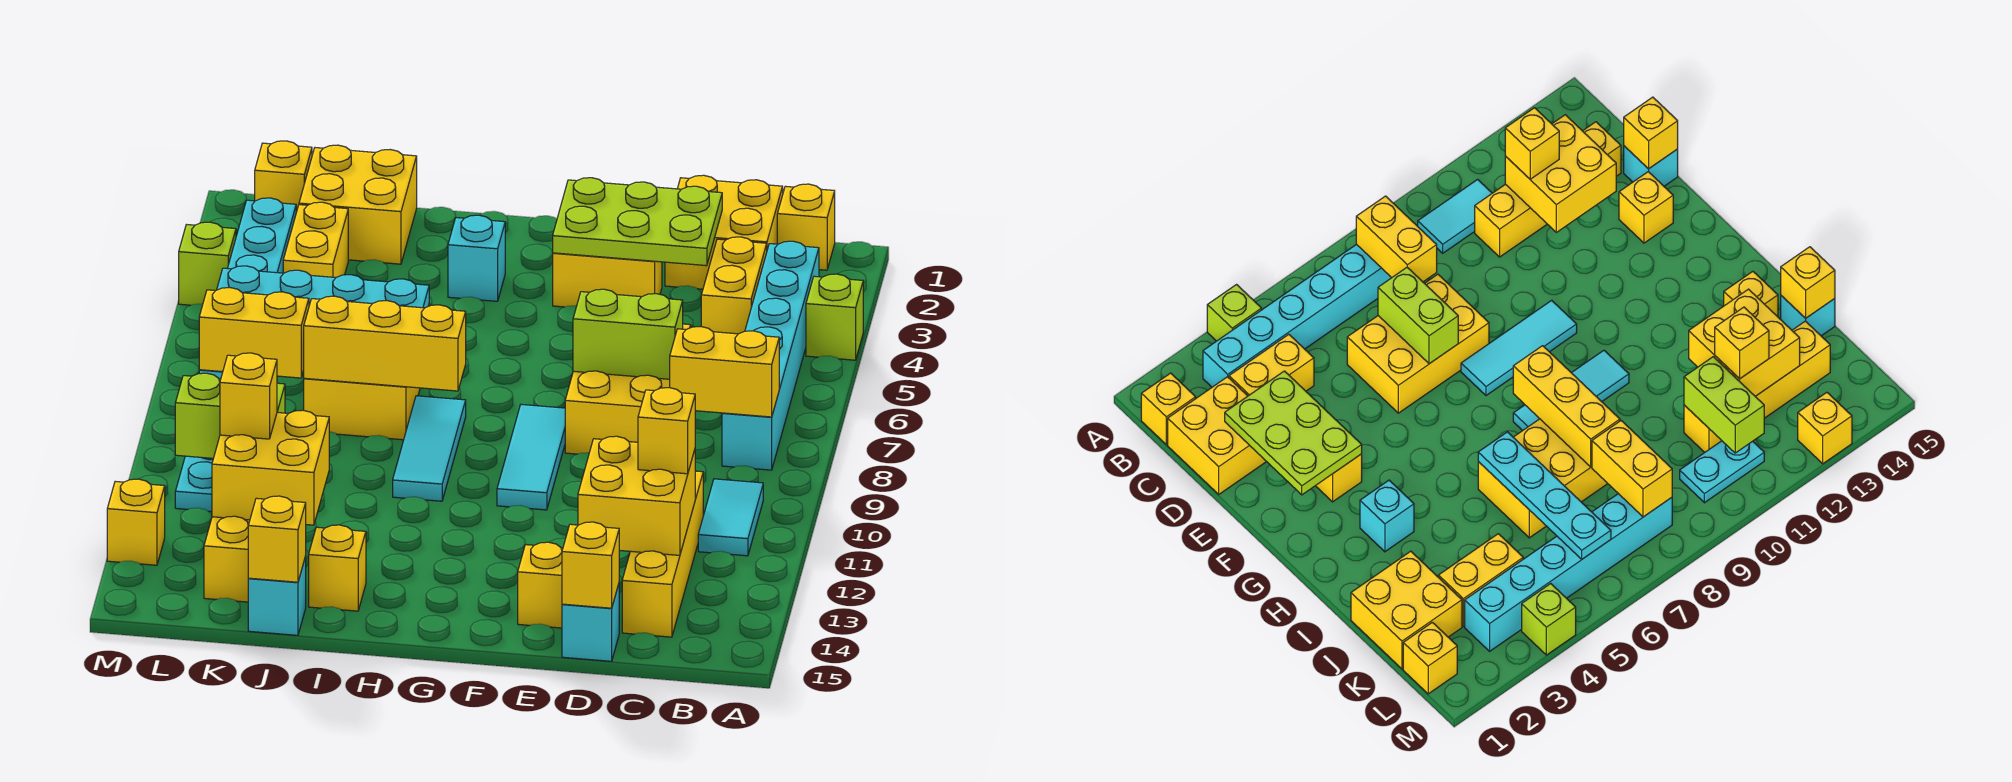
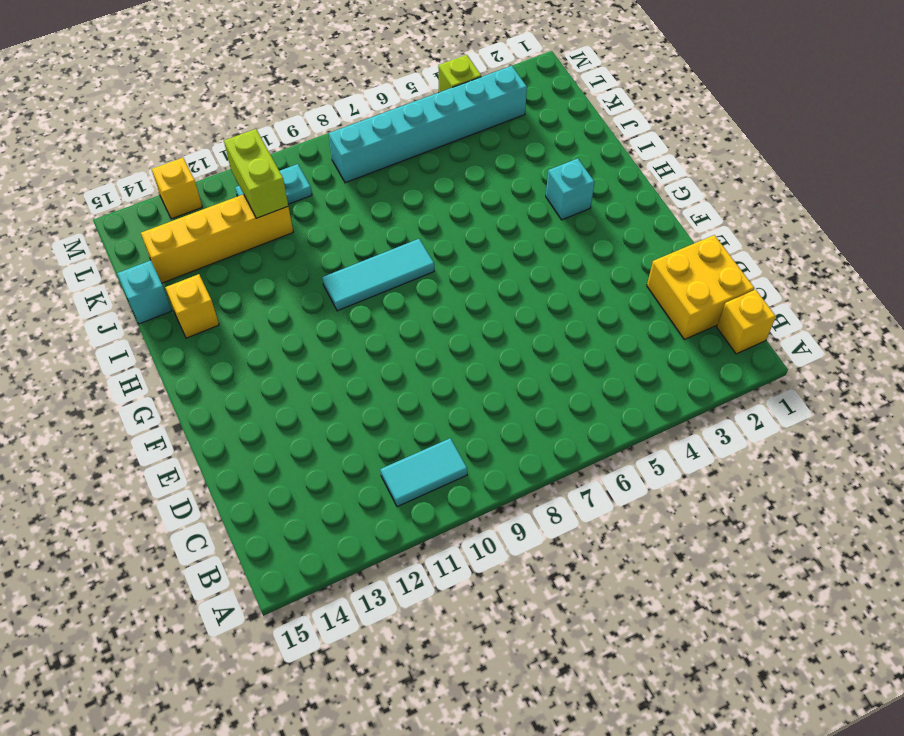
none -> lime 1x1 brick [806,274,863,360]
none -> cyan 1x6 brick [722,241,819,470]
none -> yellow 1x2 brick [701,237,767,334]
none -> yellow 1x4 brick [622,471,703,637]

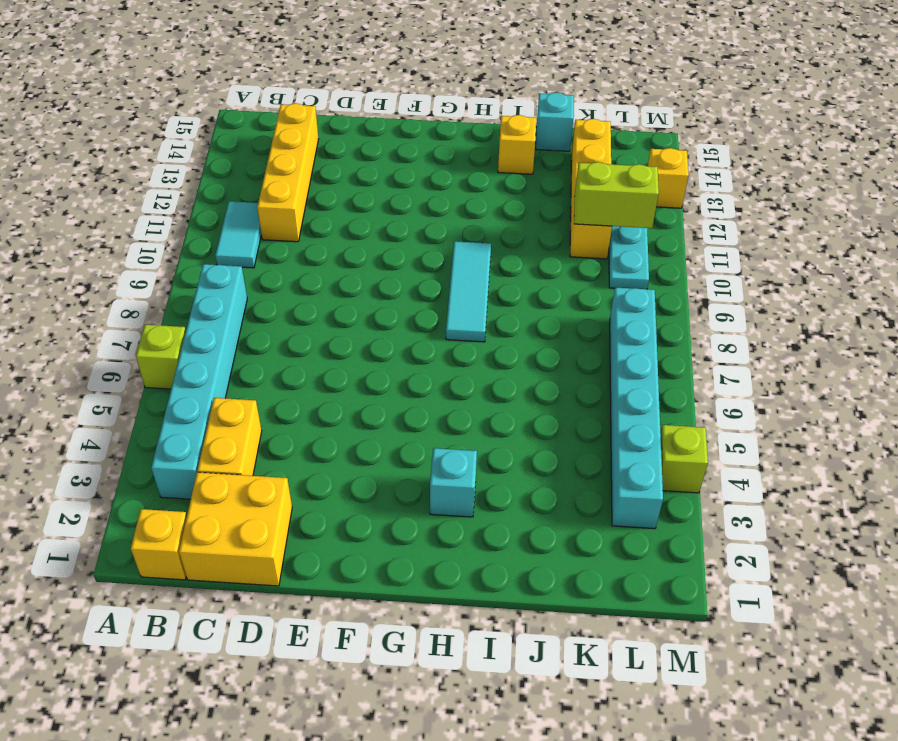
lime 1x1 brick [136,325,186,389] -> lime 1x1 brick moved to [806,274,863,360]
none -> yellow 2x3 brick [565,324,691,454]
none -> cyan 1x1 brick [562,584,619,661]
none -> yellow 1x2 brick [553,253,662,307]
none -> yellow 1x1 brick [518,542,563,628]

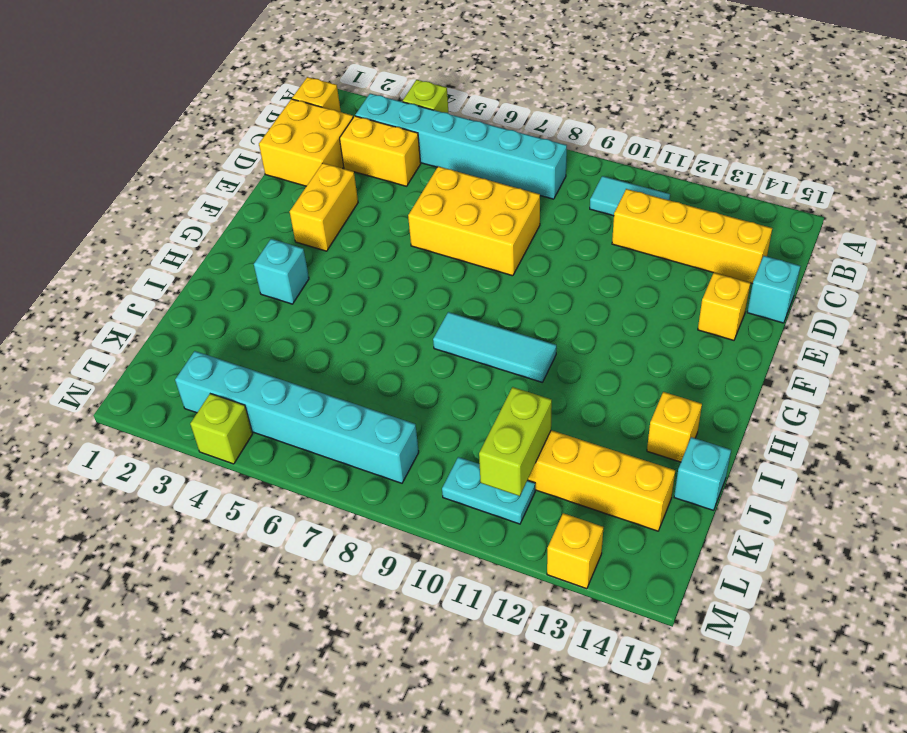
none -> cyan 1x3 tile [497,404,565,510]
none -> yellow 2x3 brick [304,305,429,440]
none -> yellow 2x2 brick [299,145,417,264]
none -> yellow 1x2 brick [283,202,348,278]

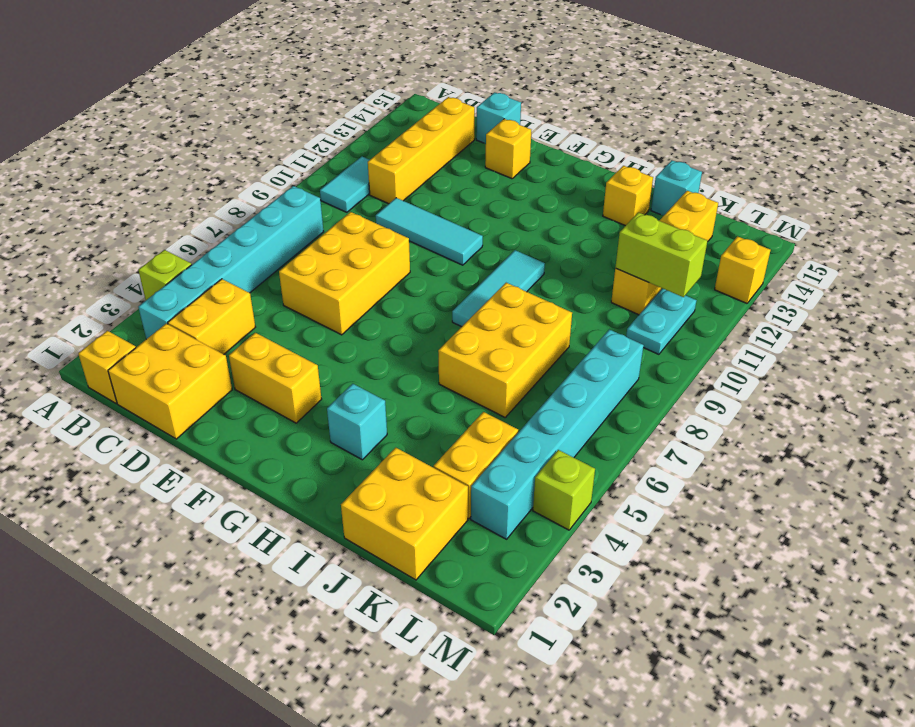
cyan 1x3 tile [376,198,483,265] -> cyan 1x3 tile turned to [497,404,565,510]
none -> yellow 1x1 brick [255,141,312,212]
none -> yellow 1x2 brick [670,327,779,417]
none -> yellow 2x2 brick [578,436,695,555]
none -> lime 2x3 plate [553,178,722,266]

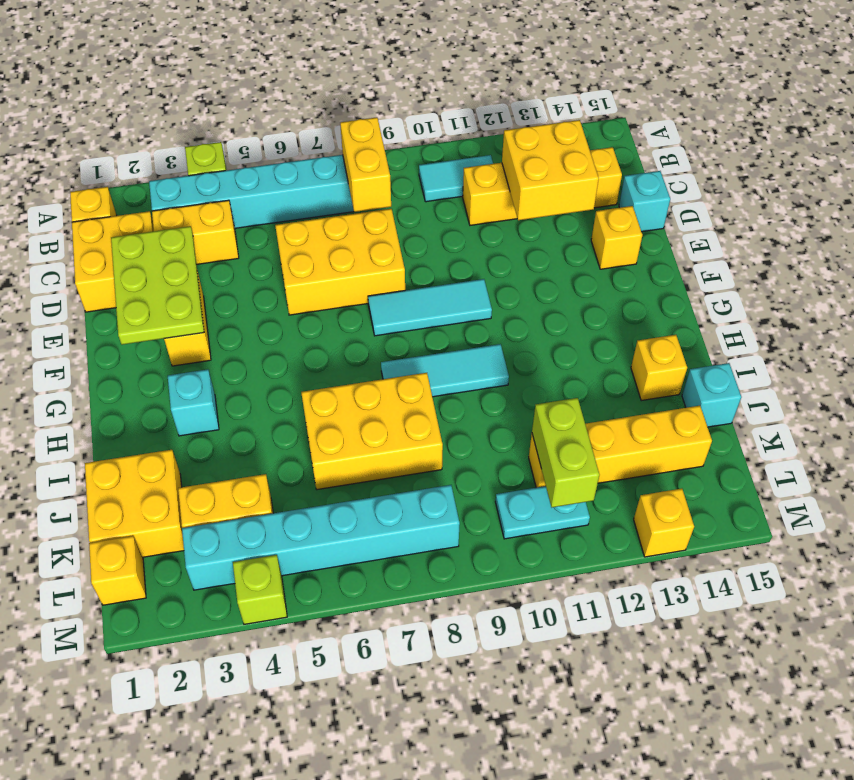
none -> lime 1x2 brick [573,289,683,379]
none -> yellow 1x1 brick [562,522,619,608]
none -> yellow 1x3 brick [304,296,466,391]
none -> cyan 1x4 plate [217,266,429,308]

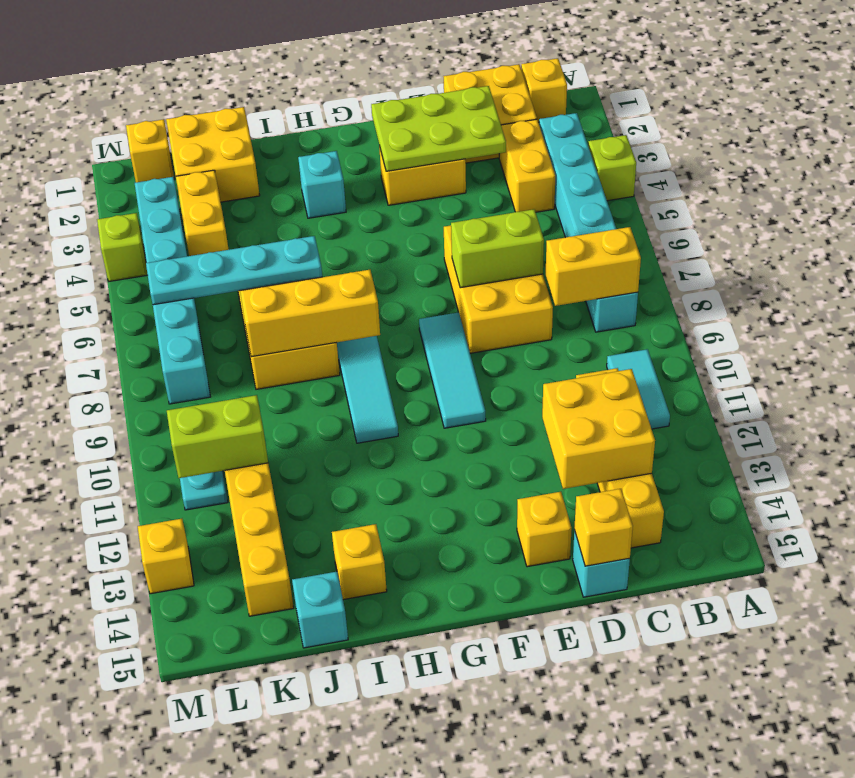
none -> yellow 2x2 brick [212,410,329,525]
none -> yellow 1x1 brick [248,496,306,582]
none -> yellow 1x2 brick [199,288,309,378]
none -> yellow 1x1 brick [638,388,695,474]

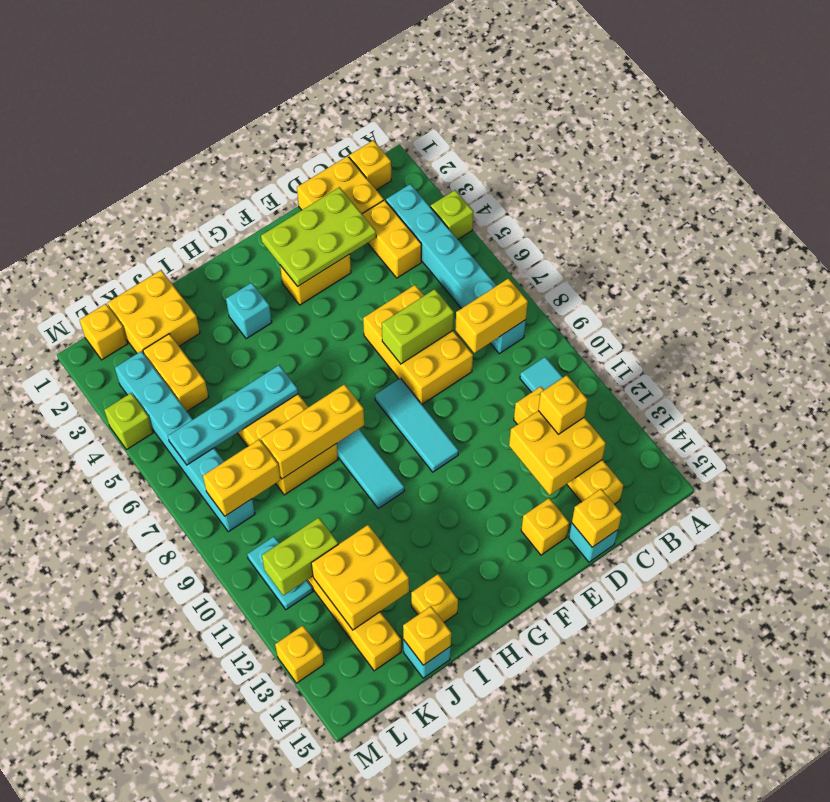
none -> yellow 1x1 brick [220,353,277,439]

